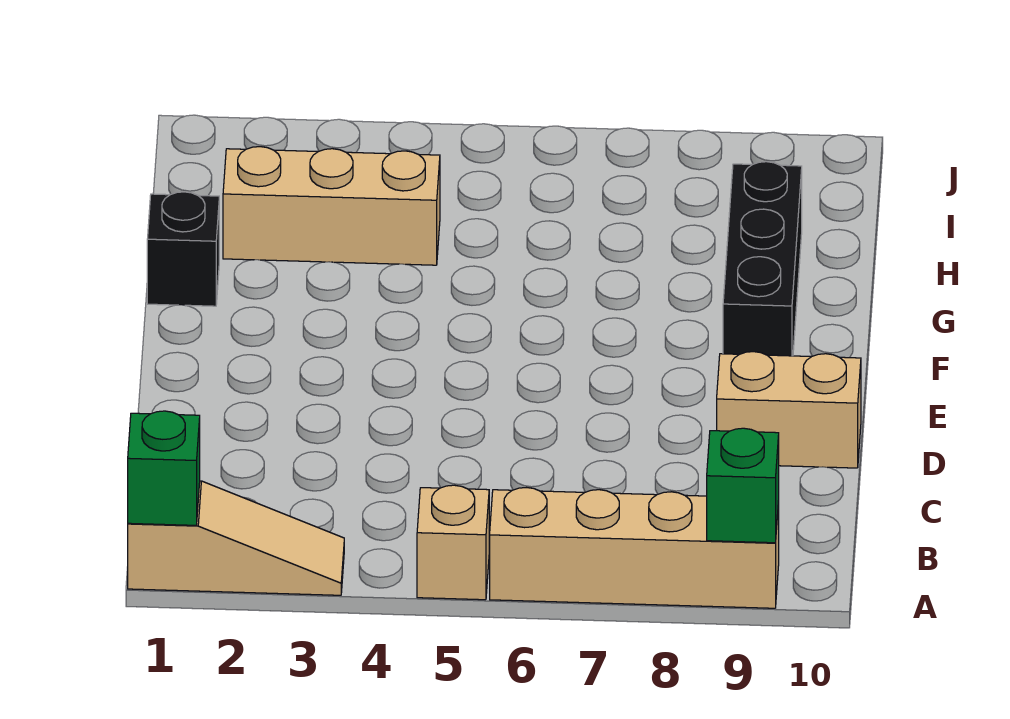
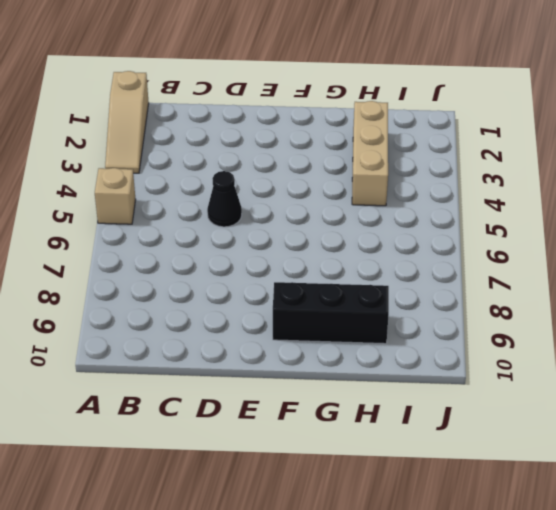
black 1x1 cone [207,171,242,227] -> none
none -> tan 1x4 brick [490,488,779,608]
none -> tan 1x2 brick [717,352,861,468]

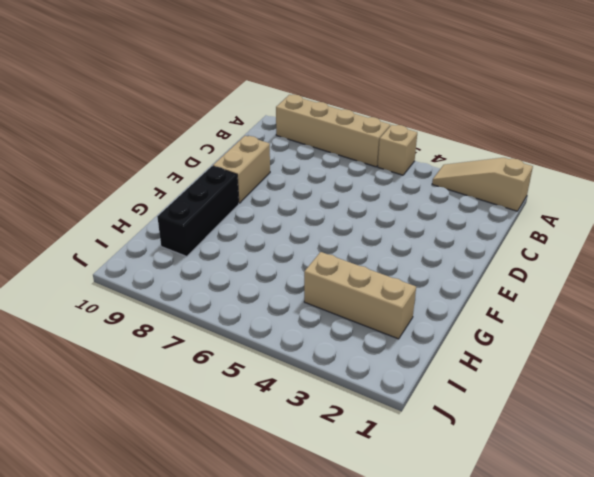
tan 1x2 brick [213,136,270,203] -> tan 1x2 brick turned to [717,352,861,468]
none -> black 1x1 brick [147,192,219,306]
none -> green 1x1 brick [128,411,200,525]

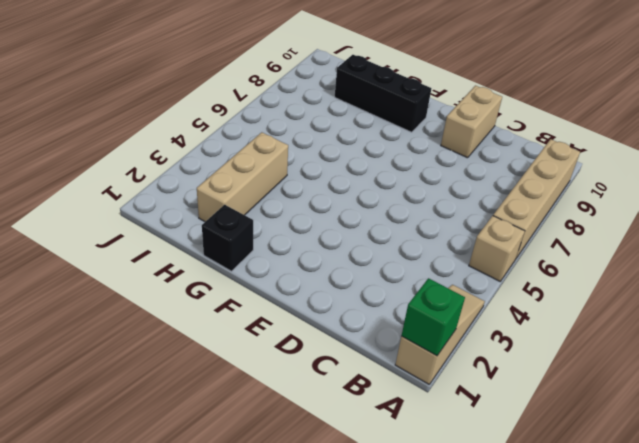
none -> green 1x1 brick [707,428,779,543]

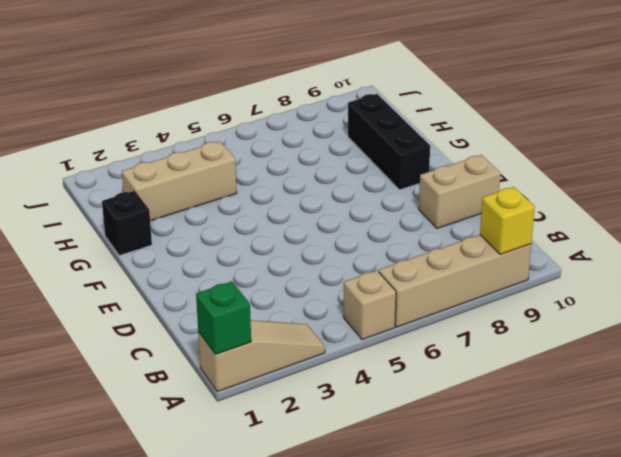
yellow 1x1 brick [480,187,535,255] -> green 1x1 brick [707,428,779,543]

